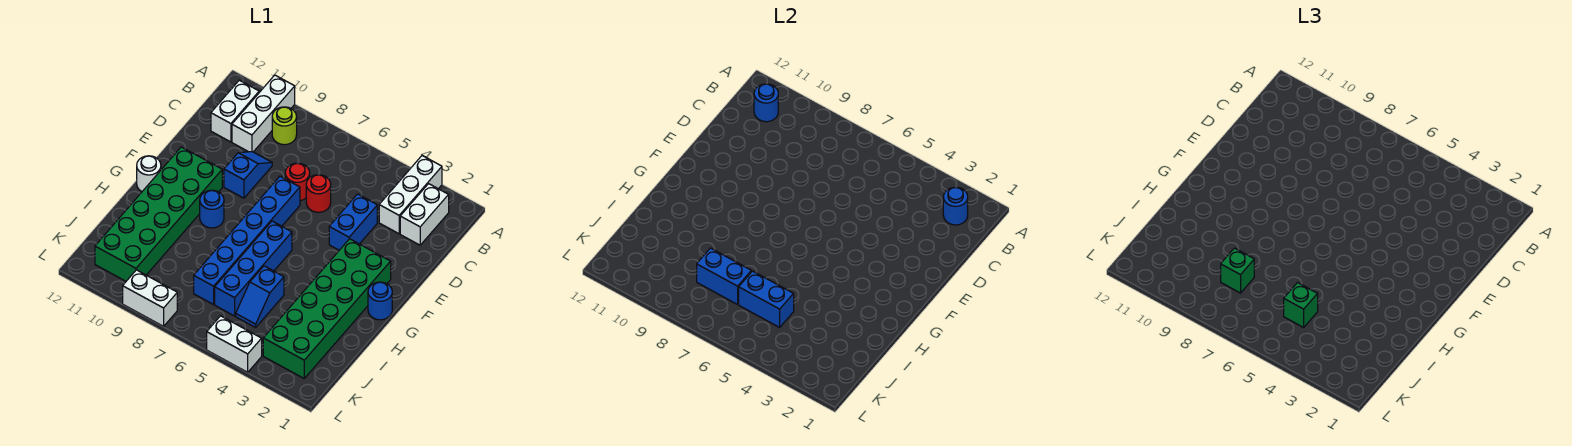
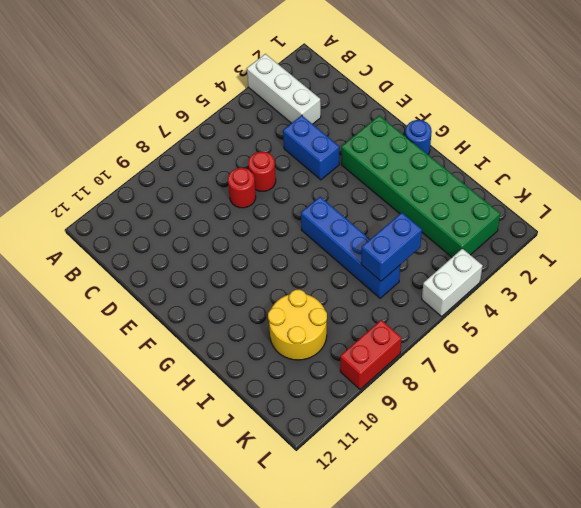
yellow 2x2 round brick [268,290,327,360] -> green 2x6 brick [95,147,222,281]
red 1x2 brick [340,320,401,389] -> white 1x2 brick [123,270,177,326]
none -> white 1x3 brick [232,75,295,152]
none -> white 1x2 brick [400,184,449,245]
none -> lime 1x1 round brick [272,107,297,145]

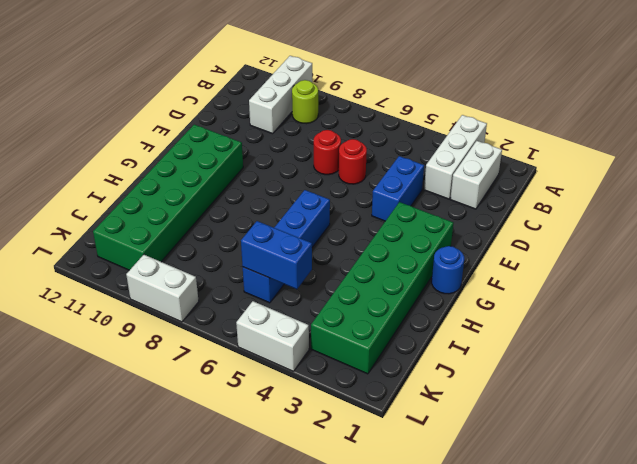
none -> white 1x2 brick [211,80,259,142]
none -> blue 1x2 slope [224,152,272,198]
none -> blue 1x6 brick [194,176,300,304]

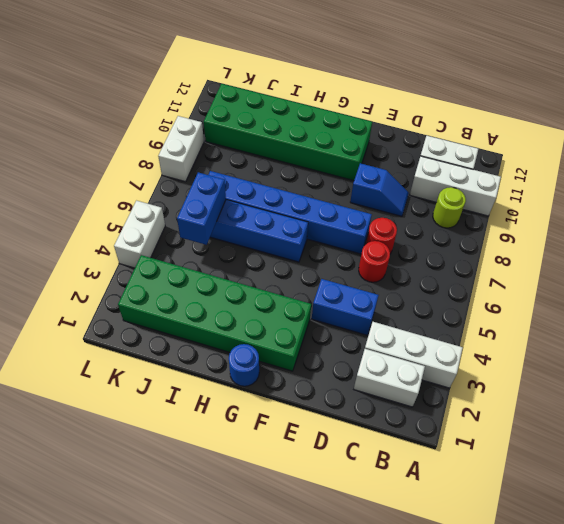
none -> blue 1x1 round brick [200,190,224,228]
none -> white 1x1 round brick [137,156,161,192]
none -> blue 1x2 slope [236,266,284,327]

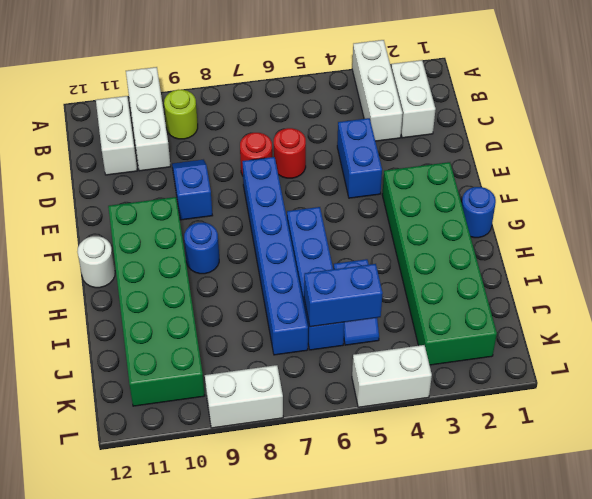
none -> blue 1x1 round brick [943,187,968,225]
none -> blue 1x1 round brick [754,84,778,122]
none -> blue 1x2 brick [697,248,751,304]

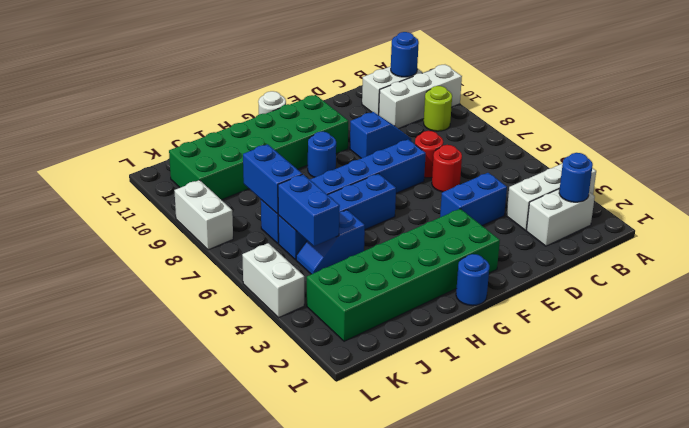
none -> green 1x1 brick [1284,283,1318,327]
none -> green 1x1 brick [1221,248,1254,293]

